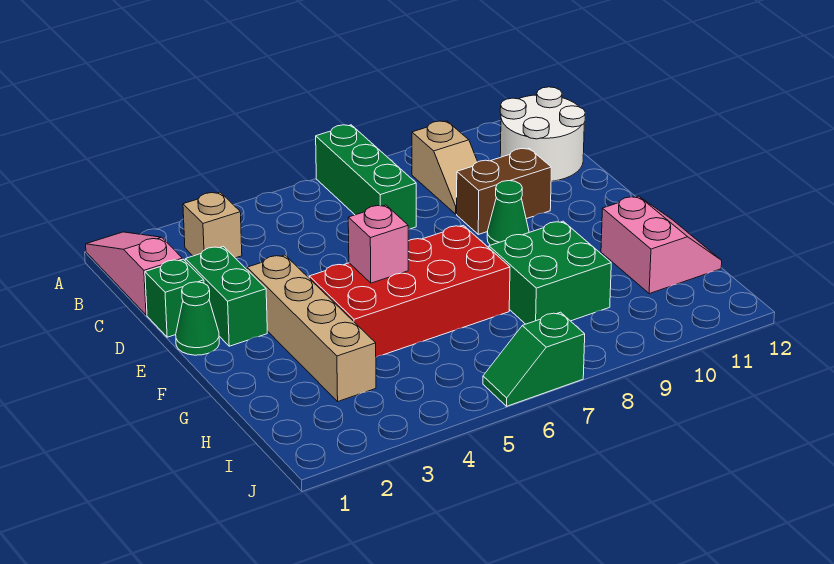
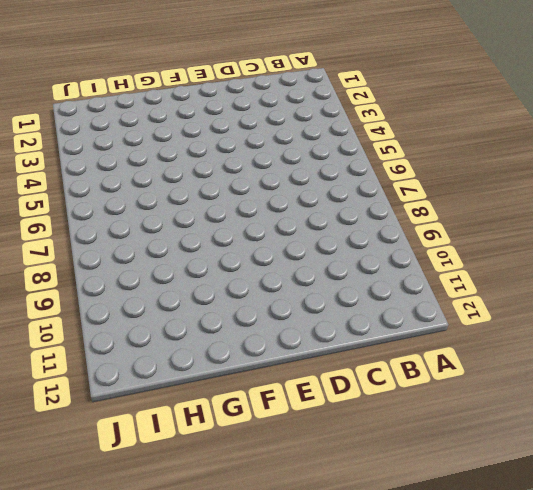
none -> pink 1x3 slope [86,232,182,315]
none -> green 1x3 brick [316,125,416,229]
none -> tan 1x1 brick [183,192,242,258]

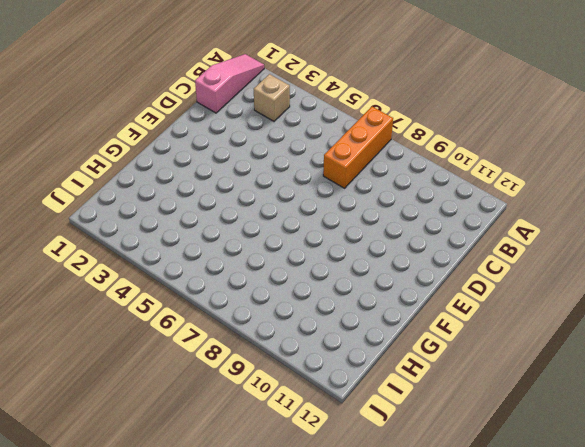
orange 1x3 brick [323,107,393,188] -> green 1x3 brick [316,125,416,229]
none -> tan 1x2 slope [412,121,478,214]
none -> white 2x2 round brick [500,87,585,181]
none -> green 1x1 brick [145,259,204,337]

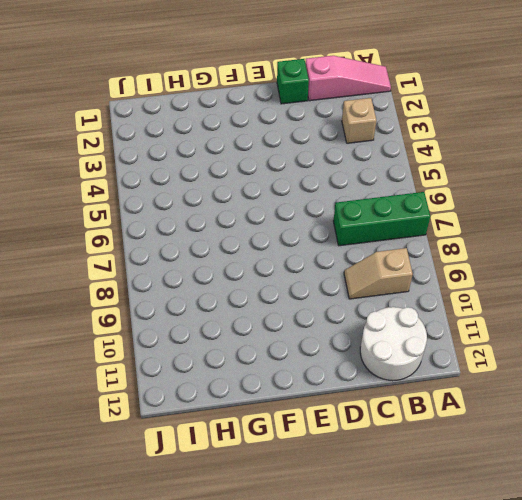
none -> green 1x2 brick [185,246,267,346]
none -> brown 1x2 brick [457,148,551,234]
none -> green 1x1 cone [176,282,219,355]

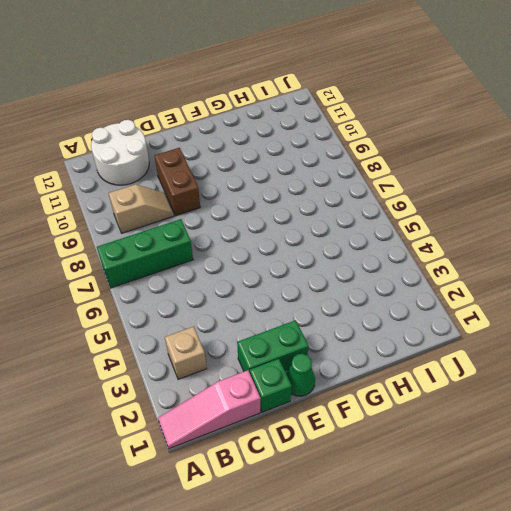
none -> tan 1x4 brick [247,255,376,401]
none -> green 1x1 cone [487,181,529,245]
none -> red 2x4 brick [309,225,510,357]

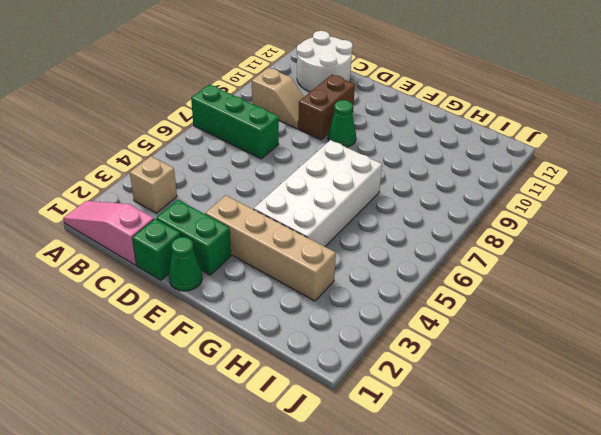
white 2x4 brick [254,140,382,247] -> red 2x4 brick [309,225,510,357]
none -> green 2x2 brick [489,221,611,324]
none -> pink 2x2 slope [601,196,722,294]
none -> green 1x2 slope [483,312,585,406]

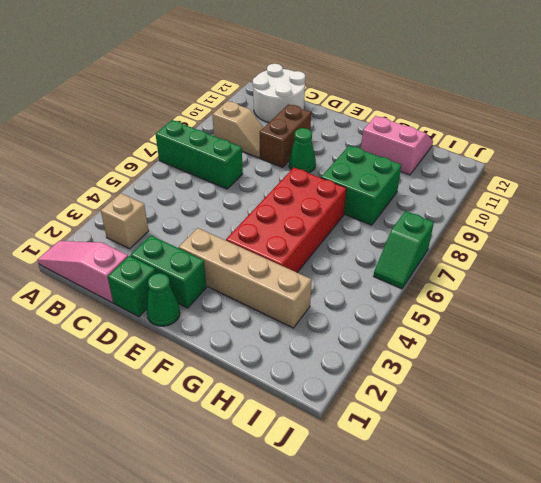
none -> pink 1x1 brick [348,205,408,283]

